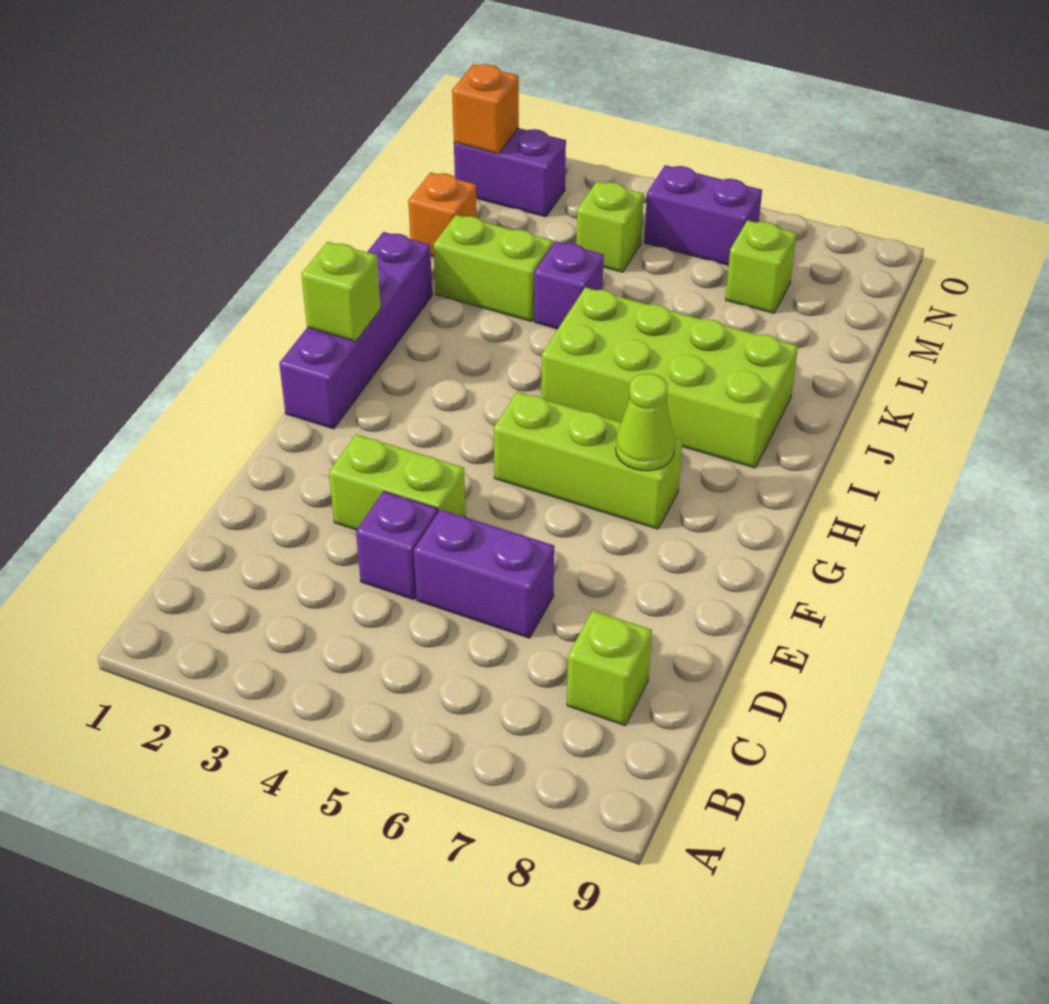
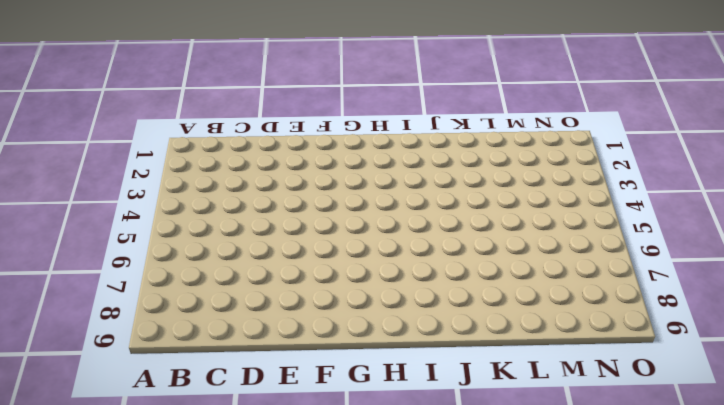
none -> lime 1x1 brick [567,611,652,726]
none -> purple 1x1 brick [356,491,438,600]
none -> purple 1x2 brick [414,509,554,638]

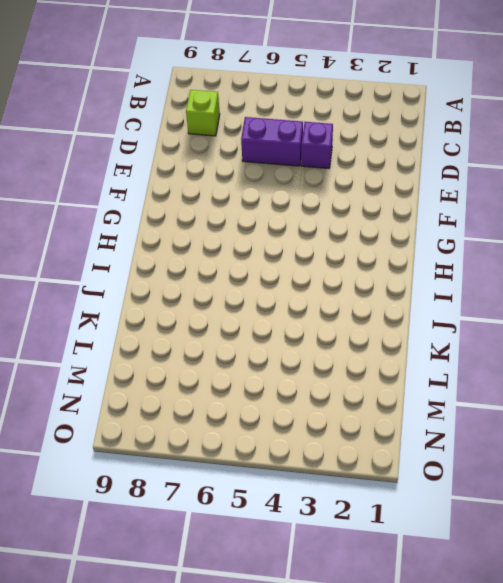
none -> lime 1x2 brick [329,434,466,530]
none -> purple 1x4 brick [279,232,432,429]
none -> lime 1x3 brick [494,392,682,529]

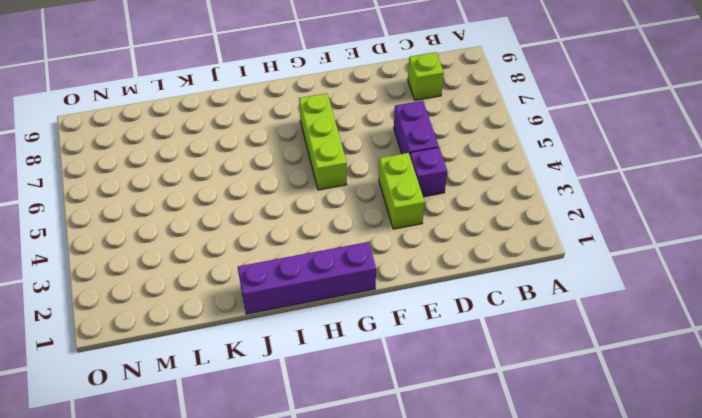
none -> lime 2x4 brick [541,287,798,468]
none -> lime 1x2 brick [434,215,553,322]
none -> purple 1x1 brick [534,241,604,329]

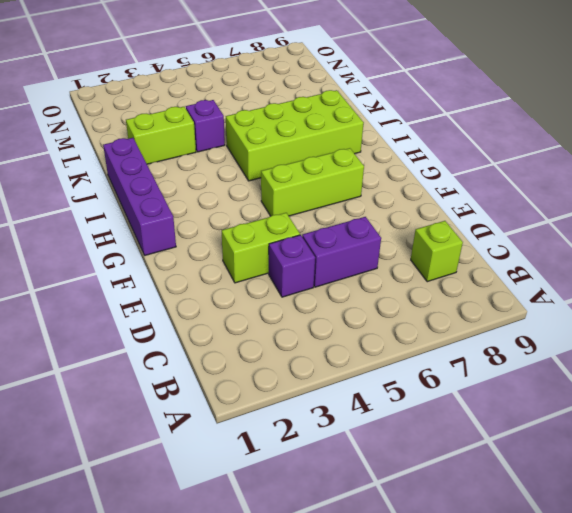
none -> orange 1x1 brick [408,172,477,257]
none -> lime 1x1 brick [577,182,644,272]
none -> lime 1x1 brick [725,220,797,313]

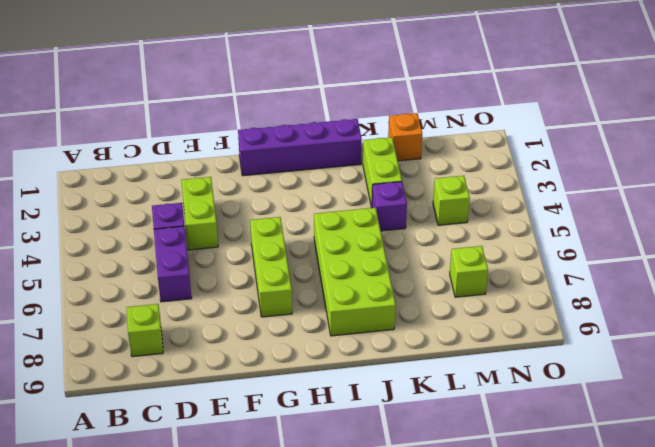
none -> purple 1x2 brick [454,128,566,217]
none -> purple 1x2 brick [644,165,762,265]
none -> lime 1x1 cone [616,373,675,471]

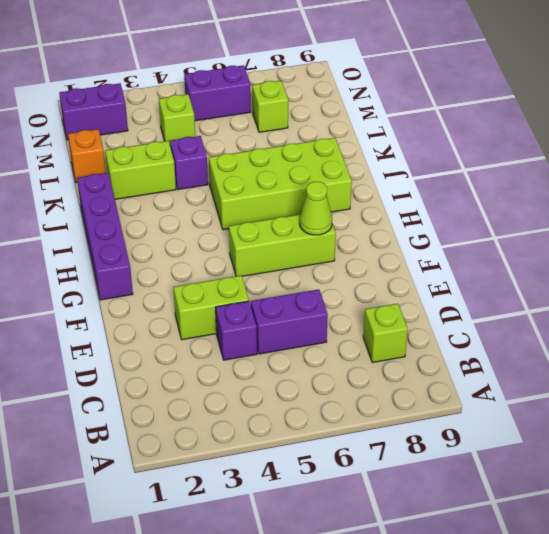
none -> lime 1x1 brick [301,242,381,342]
none -> orange 1x1 brick [452,64,519,154]

